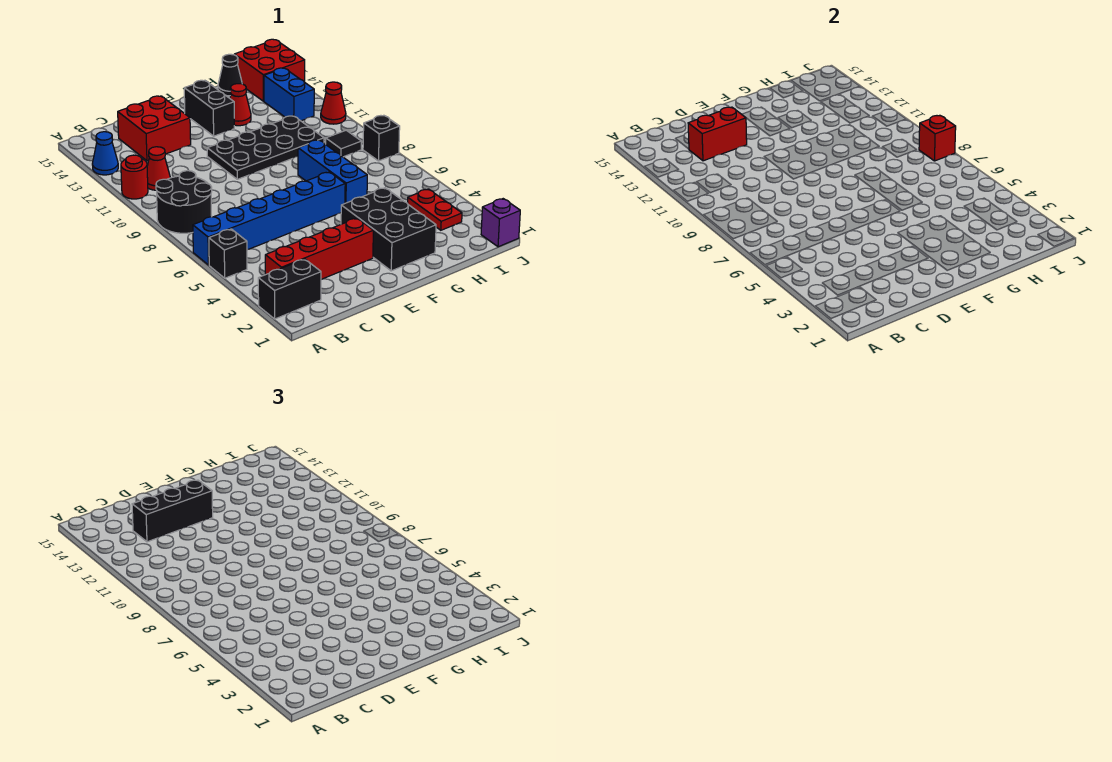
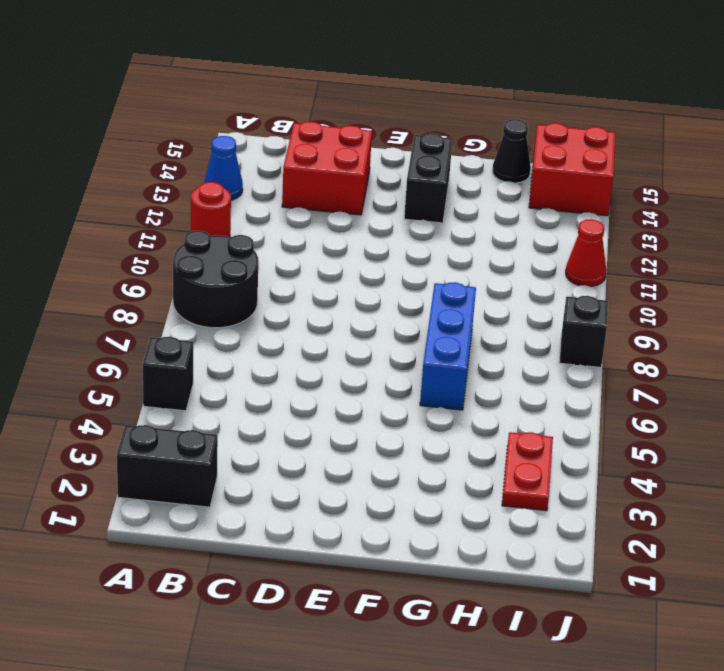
none -> blue 1x6 brick [193,172,345,265]
none -> red 1x4 brick [265,218,373,279]
none -> red 1x1 cone [147,147,170,190]

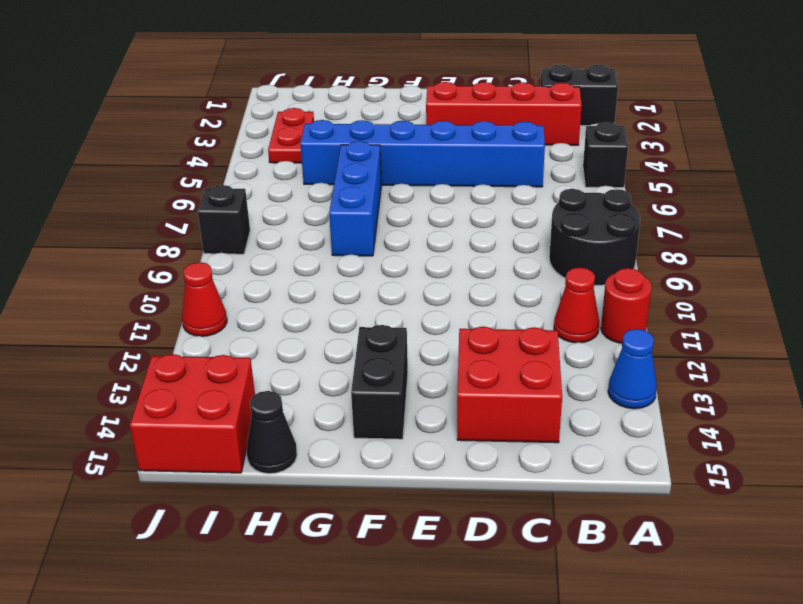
blue 1x6 brick [300,120,545,187] -> blue 1x6 brick moved to [193,172,345,265]
none -> black 2x4 plate [207,116,324,179]
none -> black 2x3 brick [341,188,436,271]
none -> red 1x1 cone [230,84,251,126]

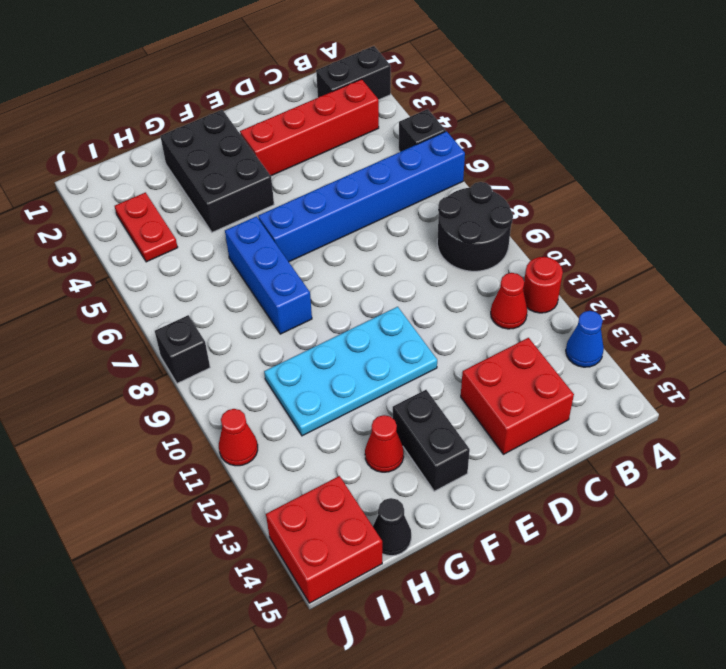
cyan 2x4 plate [264,307,437,436] -> black 2x4 plate [207,116,324,179]
none -> black 1x1 tile [326,130,361,157]
none -> blue 1x2 brick [264,68,314,121]
none -> purple 1x1 brick [481,199,520,247]

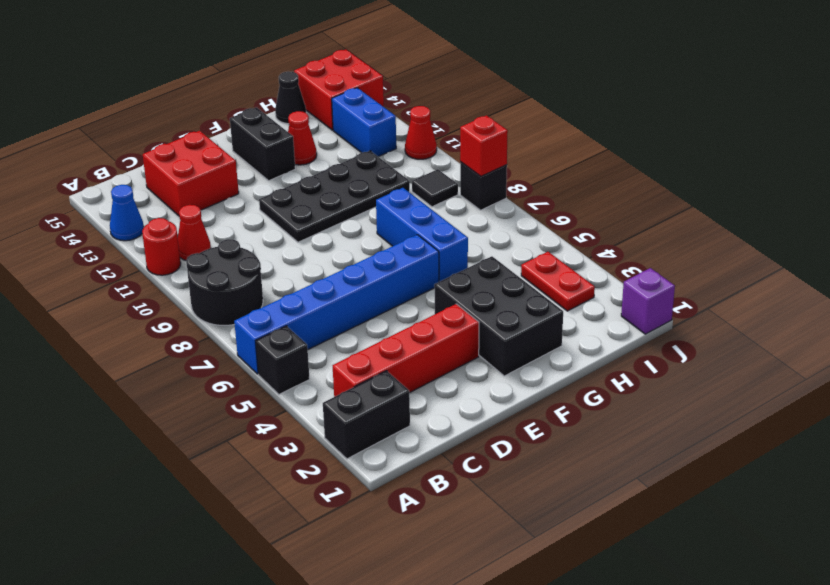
none -> red 1x2 brick [688,107,747,161]
none -> black 1x3 brick [132,480,213,542]

